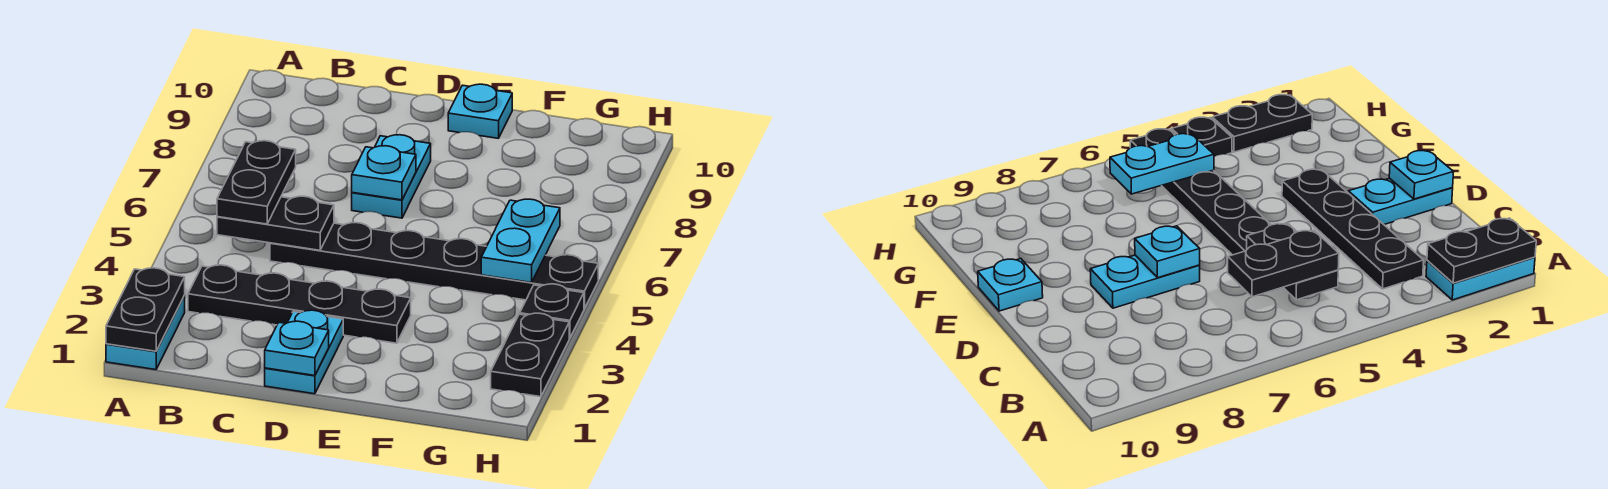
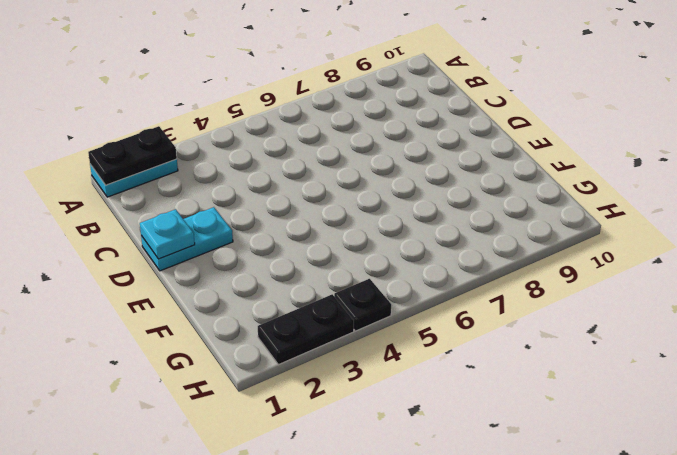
none -> black 1x4 plate [188,265,411,343]
none -> black 1x6 plate [270,223,598,309]
none -> cyan 1x2 plate [352,135,431,218]

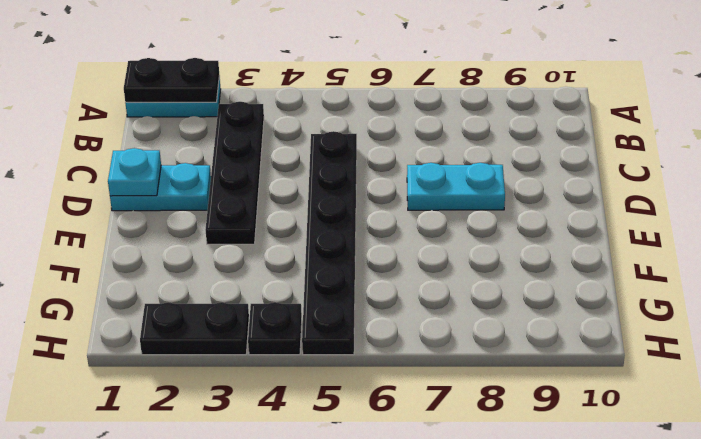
none -> cyan 1x1 plate [448,84,512,138]
none -> black 1x2 plate [217,196,334,250]
none -> cyan 1x1 plate [352,146,416,200]

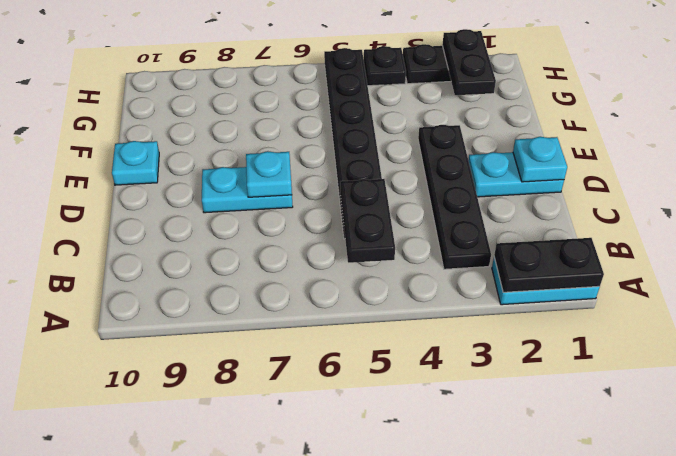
black 1x2 plate [442,29,496,95] -> black 1x2 plate turned to [217,141,296,224]
none -> cyan 1x2 plate [481,199,560,283]

